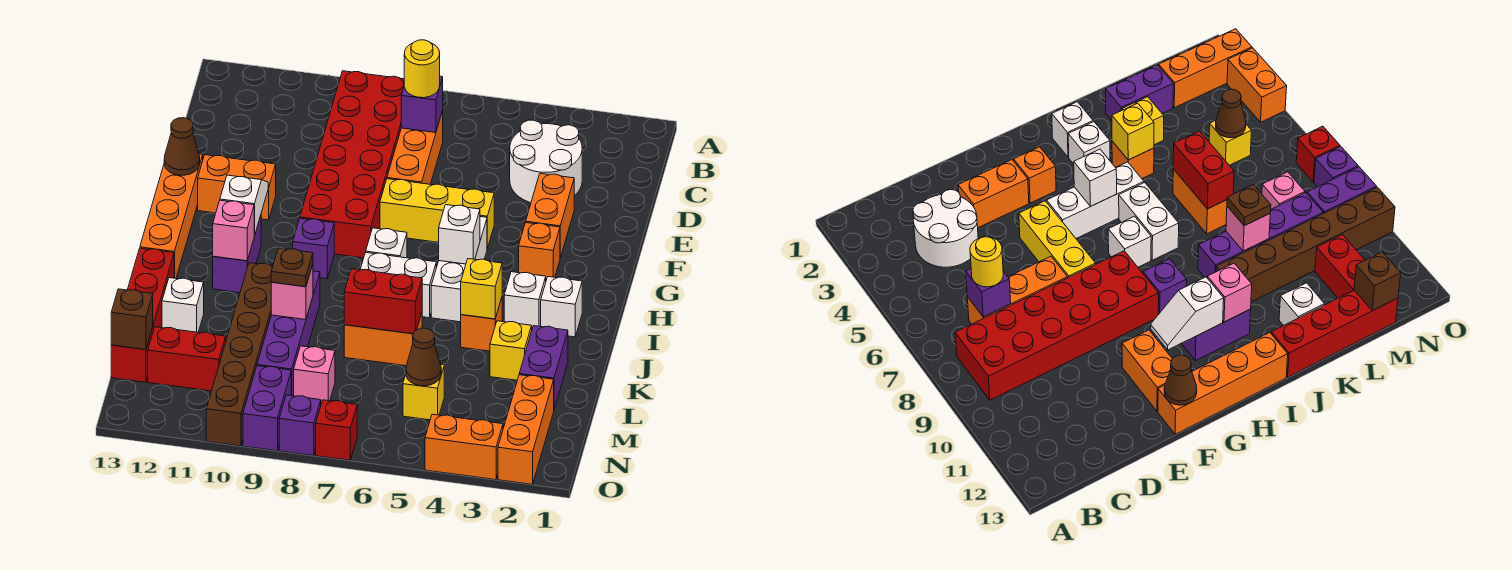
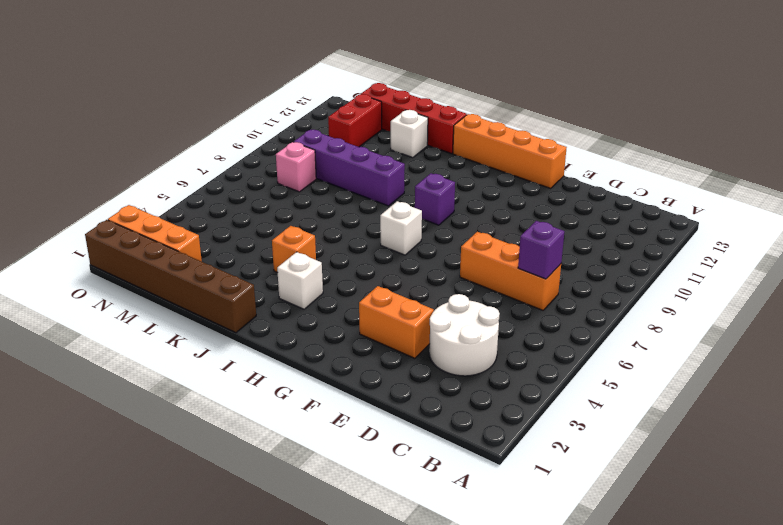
brown 1x6 brick [85,220,256,333] -> brown 1x6 brick moved to [206,263,273,446]
none -> red 2x6 brick [300,71,404,258]
none -> yellow 1x3 brick [380,179,494,248]
none -> orange 1x2 brick [198,155,276,220]
none -> orange 1x1 brick [519,223,560,280]

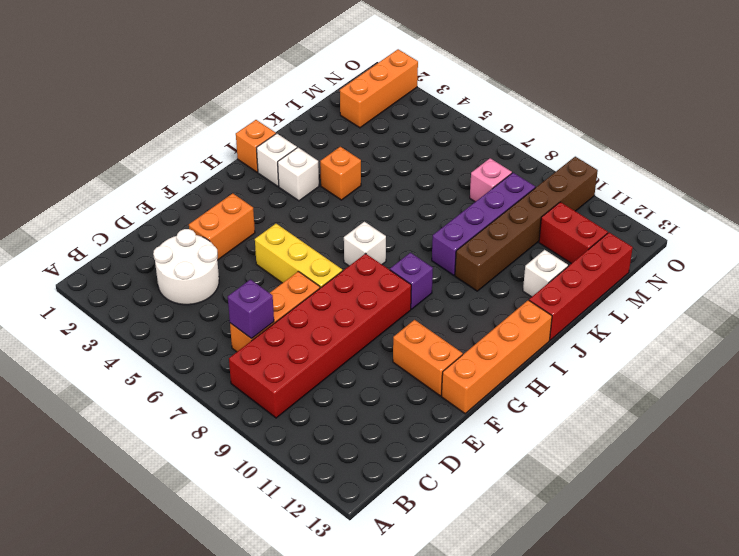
orange 1x1 brick [236,120,276,172] -> orange 1x1 brick moved to [519,223,560,280]
none -> white 1x3 brick [431,217,487,322]
none -> purple 1x2 brick [213,216,261,293]
none -> white 1x2 brick [360,253,436,318]
none -> purple 1x2 brick [519,326,568,409]

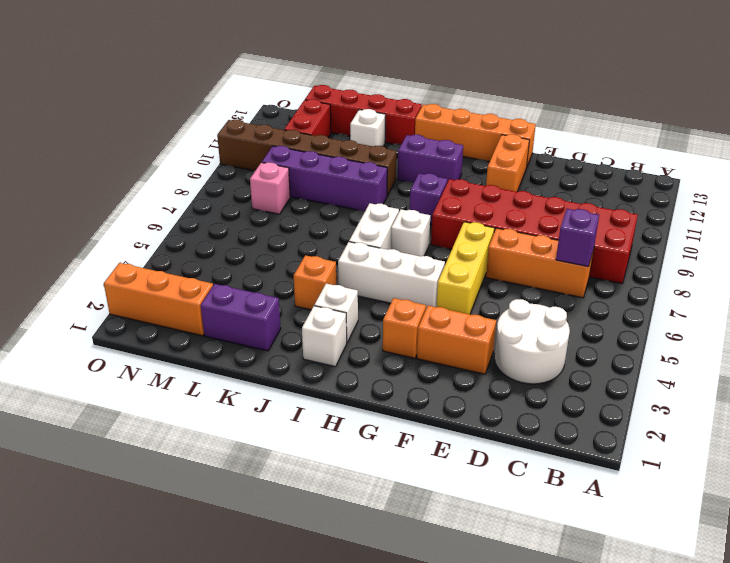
none -> yellow 1x1 brick [490,321,532,380]
none -> orange 1x2 brick [344,313,422,366]
none -> yellow 1x1 brick [403,365,444,420]
none -> purple 1x2 brick [243,366,291,451]

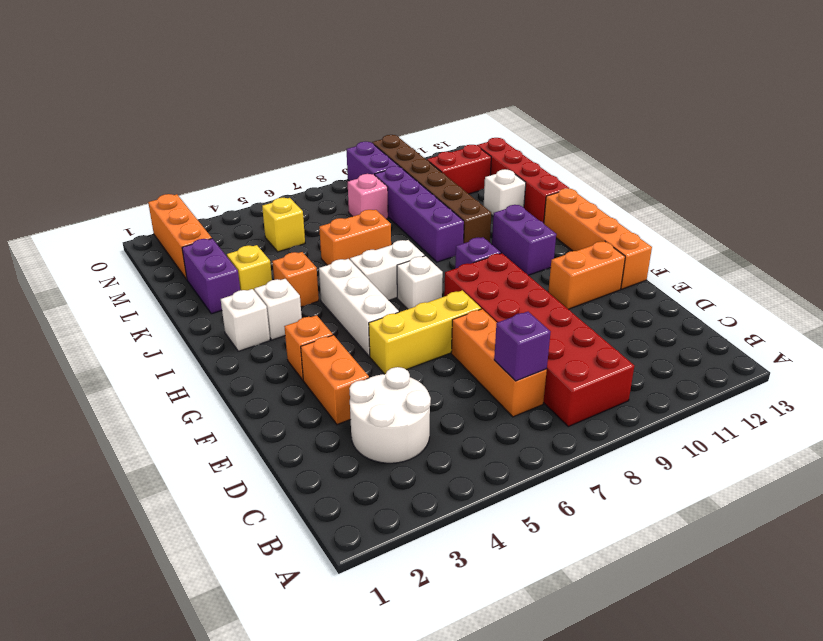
none -> orange 1x2 brick [425,414,503,480]
none -> red 1x1 brick [316,400,357,460]
none -> purple 1x1 brick [279,395,321,456]
none -> brown 1x1 cone [164,118,200,175]

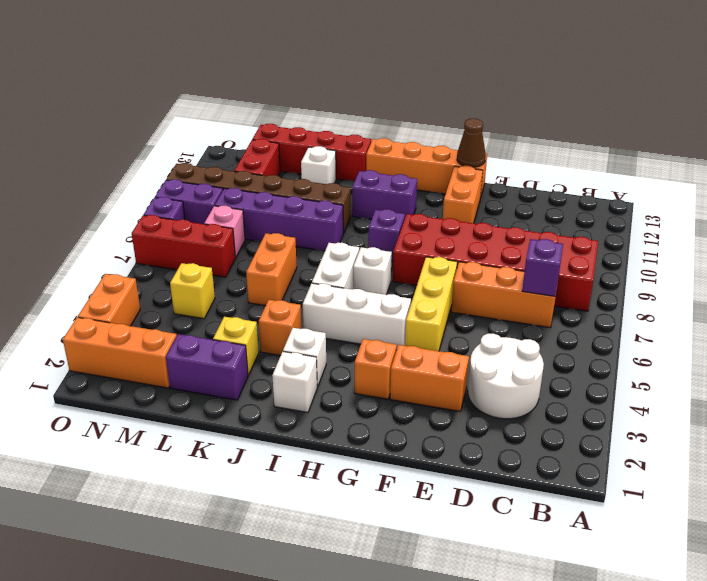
red 1x3 brick [132,215,235,277] -> red 1x1 brick [316,400,357,460]
none -> white 1x2 slope [220,175,269,236]
none -> white 1x1 brick [439,205,480,264]
none -> pink 1x1 brick [213,200,254,261]
none -> yellow 1x1 brick [461,259,502,319]

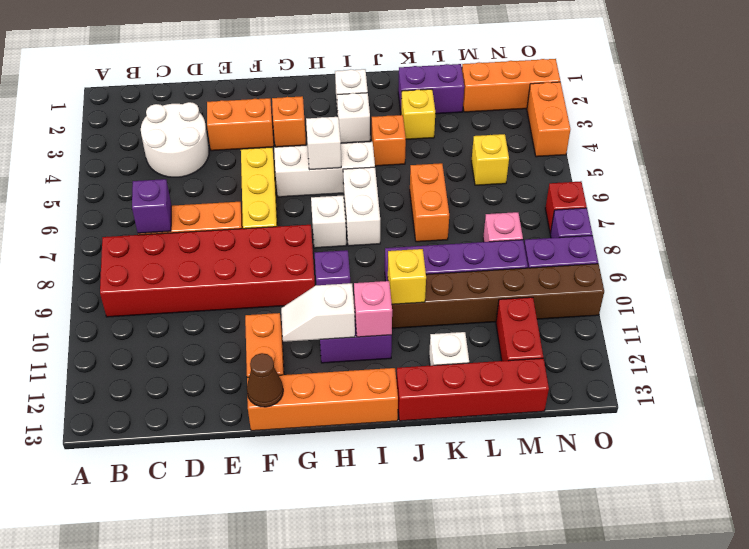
yellow 1x1 brick [388,249,426,304] -> yellow 1x1 brick moved to [461,259,502,319]
none -> red 1x2 brick [344,269,422,334]
none -> pink 1x1 brick [271,264,313,320]
none -> brown 1x1 cone [406,328,441,386]
none -> brown 1x1 brick [111,289,153,350]

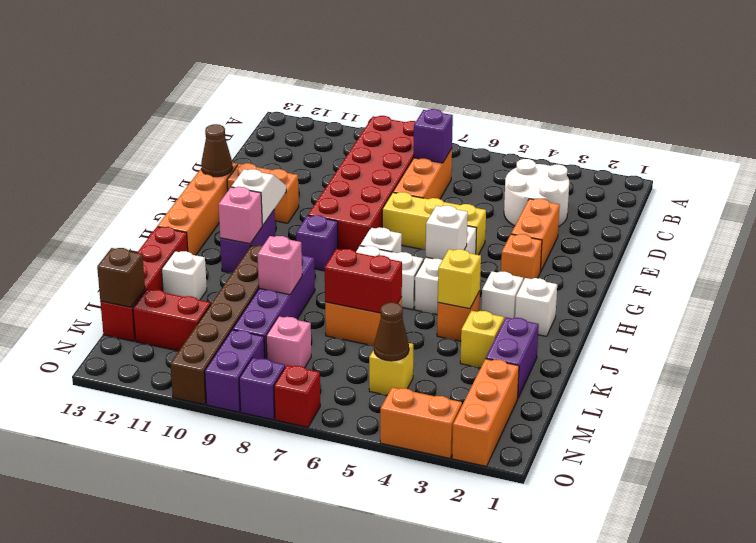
none -> yellow 1x1 round brick [404,40,440,98]
none -> brown 1x1 plate [271,248,313,287]

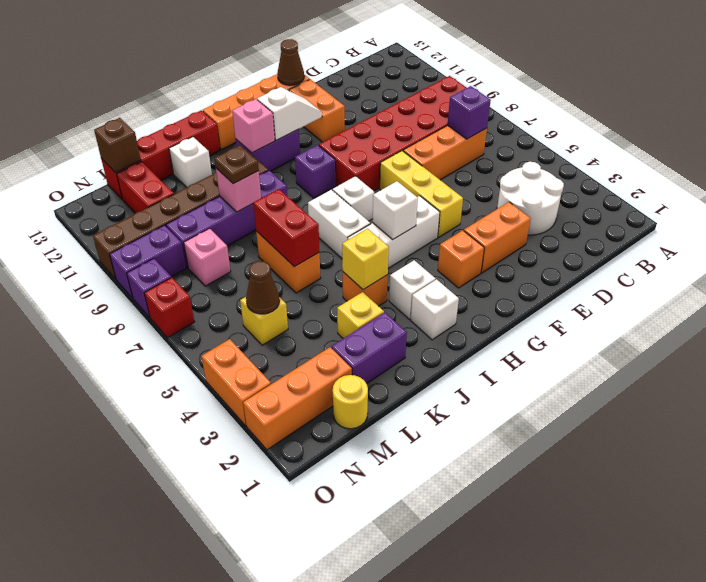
yellow 1x1 round brick [333,375,368,429] -> yellow 1x1 round brick moved to [404,40,440,98]

